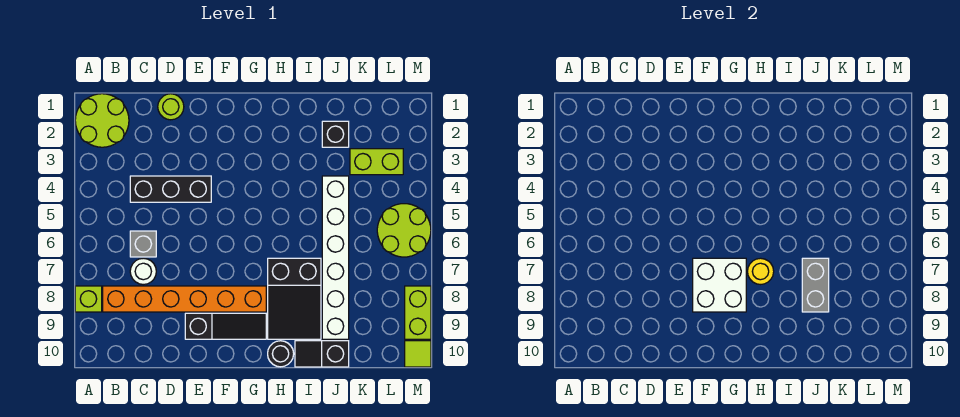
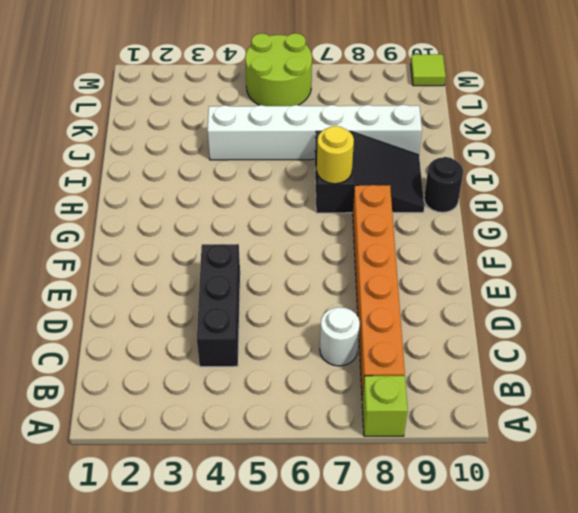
none -> lime 2x2 round brick [75,94,129,147]
none -> grey 1x1 brick [130,231,156,257]
none -> lime 1x1 round brick [158,94,184,120]

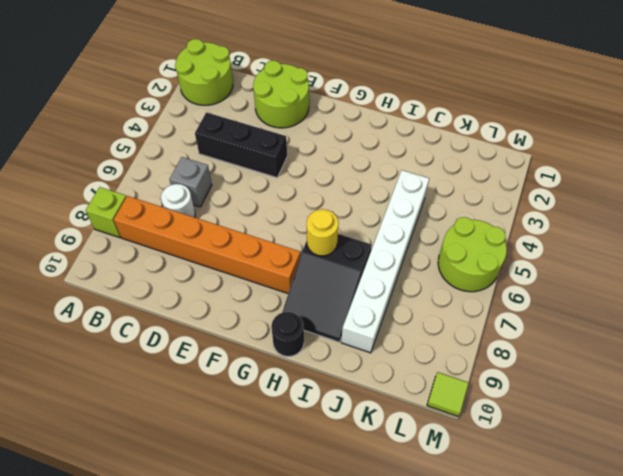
lime 2x2 round brick [253,61,309,128] -> lime 1x1 round brick [158,94,184,120]
none -> black 1x3 slope [185,313,266,339]
none -> black 1x2 slope [295,341,349,367]
none -> black 1x1 brick [322,121,349,147]

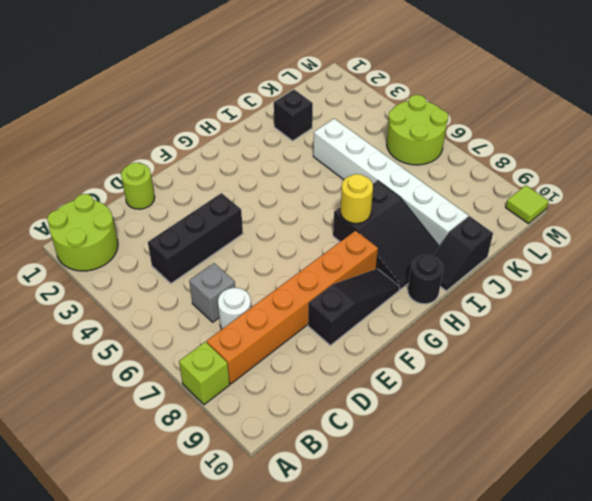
none -> lime 1x2 brick [350,149,403,175]
none -> lime 1x2 brick [405,286,431,339]
none -> white 2x2 brick [693,258,746,312]

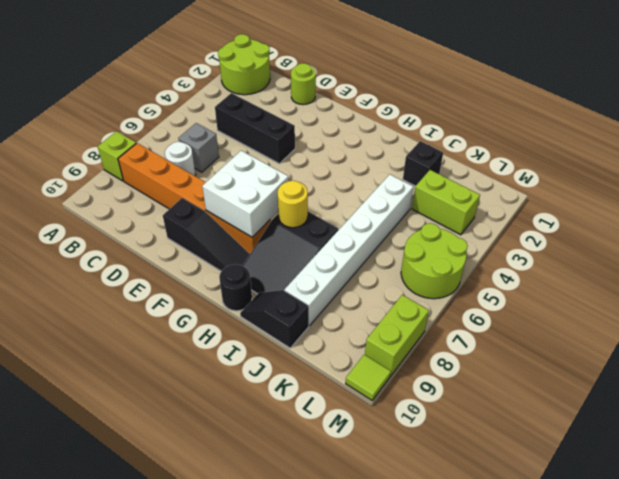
none -> grey 1x2 brick [802,258,829,312]

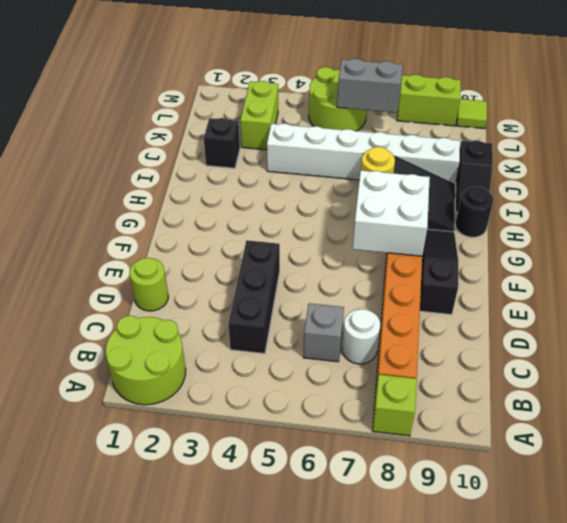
grey 1x2 brick [337,59,403,113] -> grey 1x2 brick moved to [802,258,829,312]

